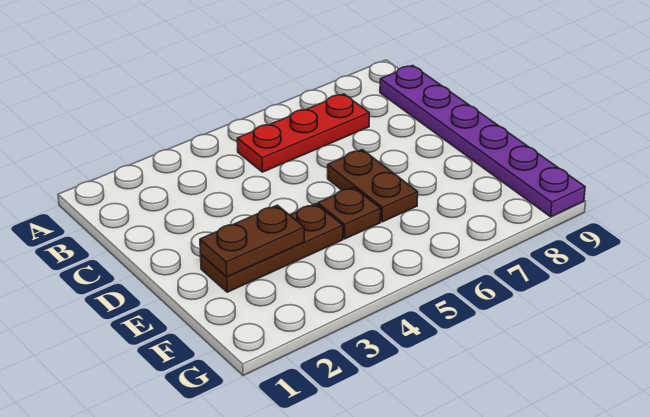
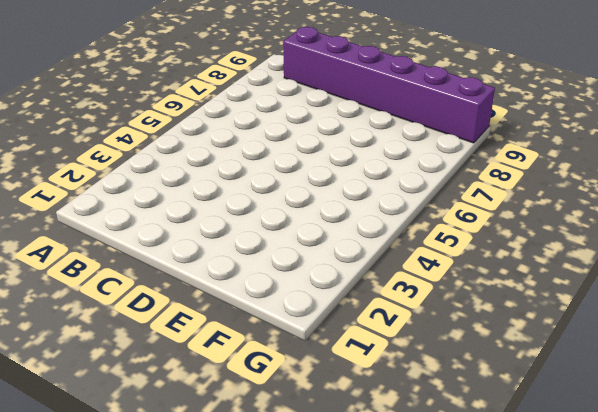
purple 1x6 brick [283,27,495,143] -> purple 1x6 plate [380,65,585,217]
none -> red 1x3 plate [237,94,369,172]
none -> brown 1x2 plate [328,150,418,222]

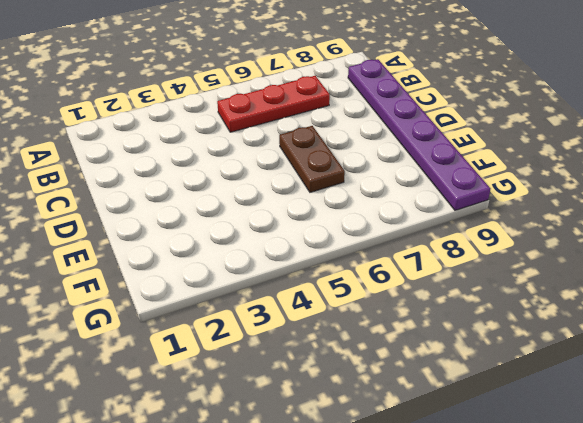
none -> brown 1x3 plate [201,204,343,292]
none -> brown 1x1 plate [318,187,381,239]

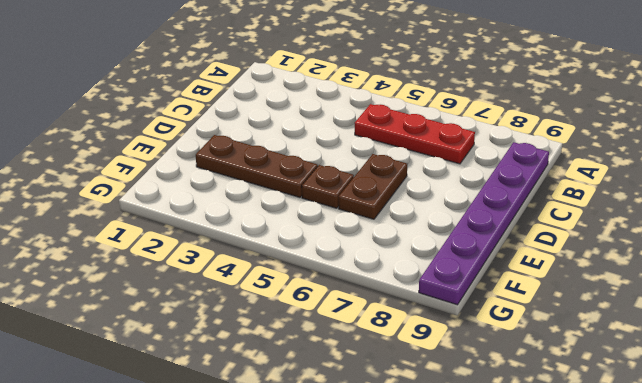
none -> brown 1x2 plate [200,205,304,277]

